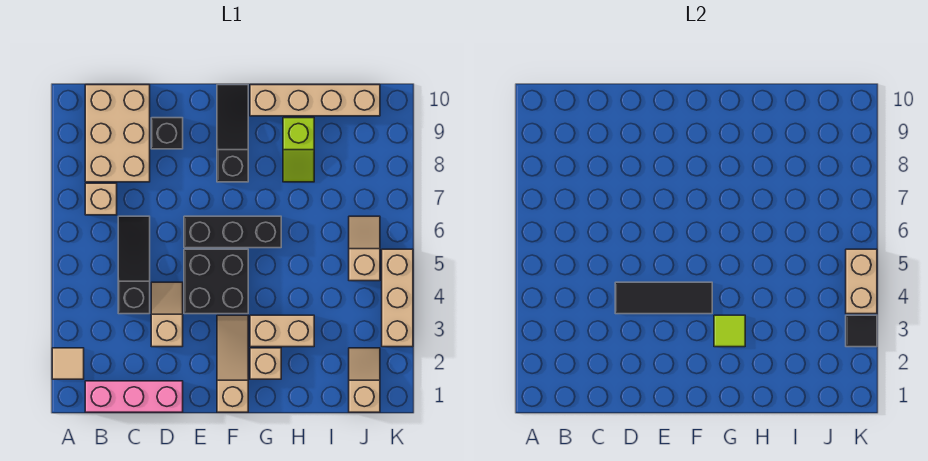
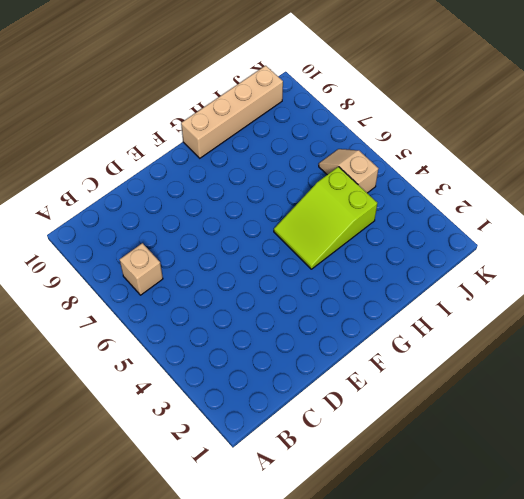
lime 2x3 slope [274,167,377,269] -> none
none -> tan 1x1 tile [52,348,84,379]
none -> pink 1x3 brick [85,381,183,412]
none -> tan 2x3 brick [85,85,150,182]

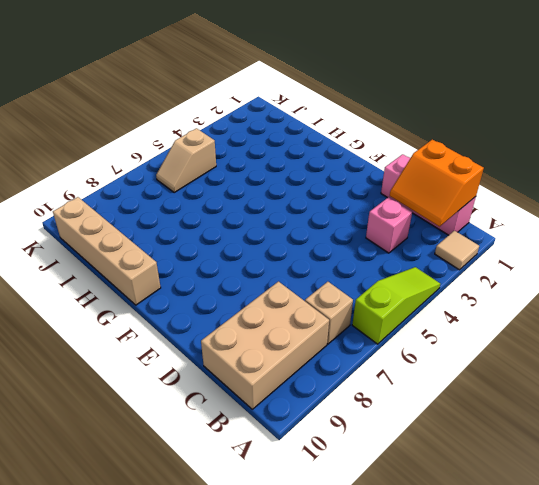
lime 1x3 slope [352,267,440,344] -> none
orange 2x2 slope [390,139,484,226] -> none
pink 1x1 brick [366,197,412,253] -> none
none -> black 1x3 slope [118,216,150,314]
none -> tan 1x2 slope [151,282,183,347]
none -> black 1x1 brick [151,118,183,149]

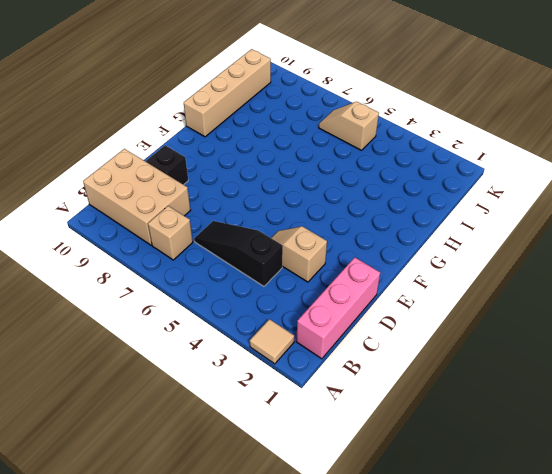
none -> black 2x2 brick [184,249,248,314]
none -> black 1x3 brick [184,216,281,248]
none -> tan 1x3 slope [217,315,248,412]

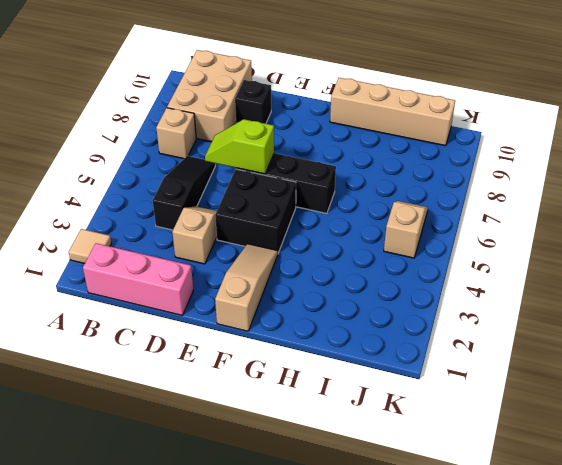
lime 1x2 slope [205,119,274,174] -> lime 1x2 slope turned to [283,118,314,182]
none -> black 1x3 slope [217,85,248,182]
none -> tan 1x1 brick [250,348,281,379]
none -> tan 1x2 brick [250,315,314,347]

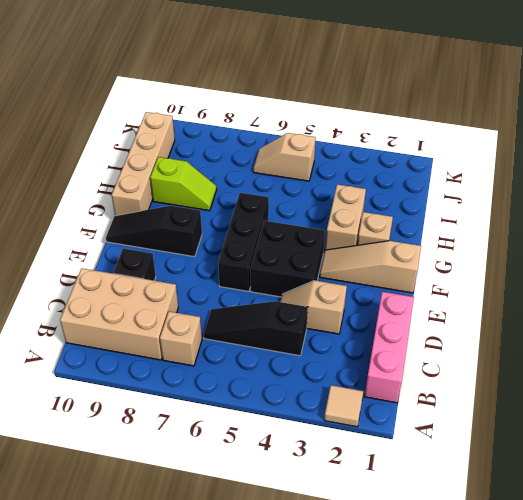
none -> tan 1x2 slope [349,348,380,412]
none -> tan 1x3 brick [382,249,413,347]
none -> black 1x3 tile [615,282,712,314]

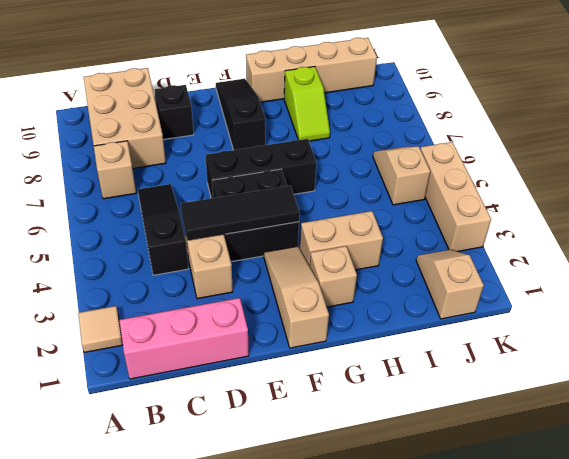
none -> lime 1x1 tile [714,315,745,347]
none -> black 1x1 tile [846,315,877,347]
none -> tan 1x2 brick [846,249,877,314]

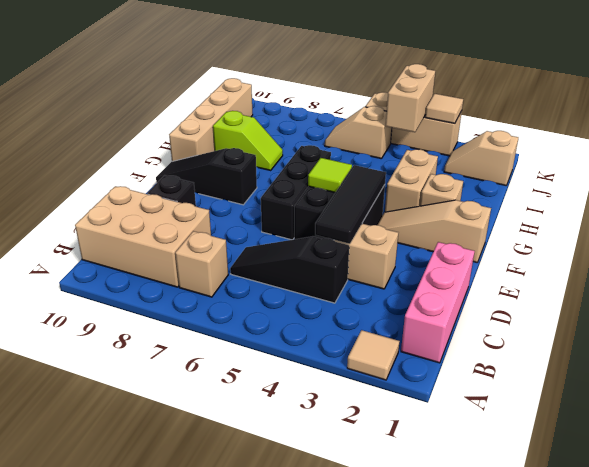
lime 1x1 tile [308,158,352,193] -> lime 1x1 tile moved to [714,315,745,347]
tan 1x2 brick [386,64,435,132] -> tan 1x2 brick turned to [846,249,877,314]
tan 1x1 tile [425,94,463,124] -> black 1x1 tile [846,315,877,347]

